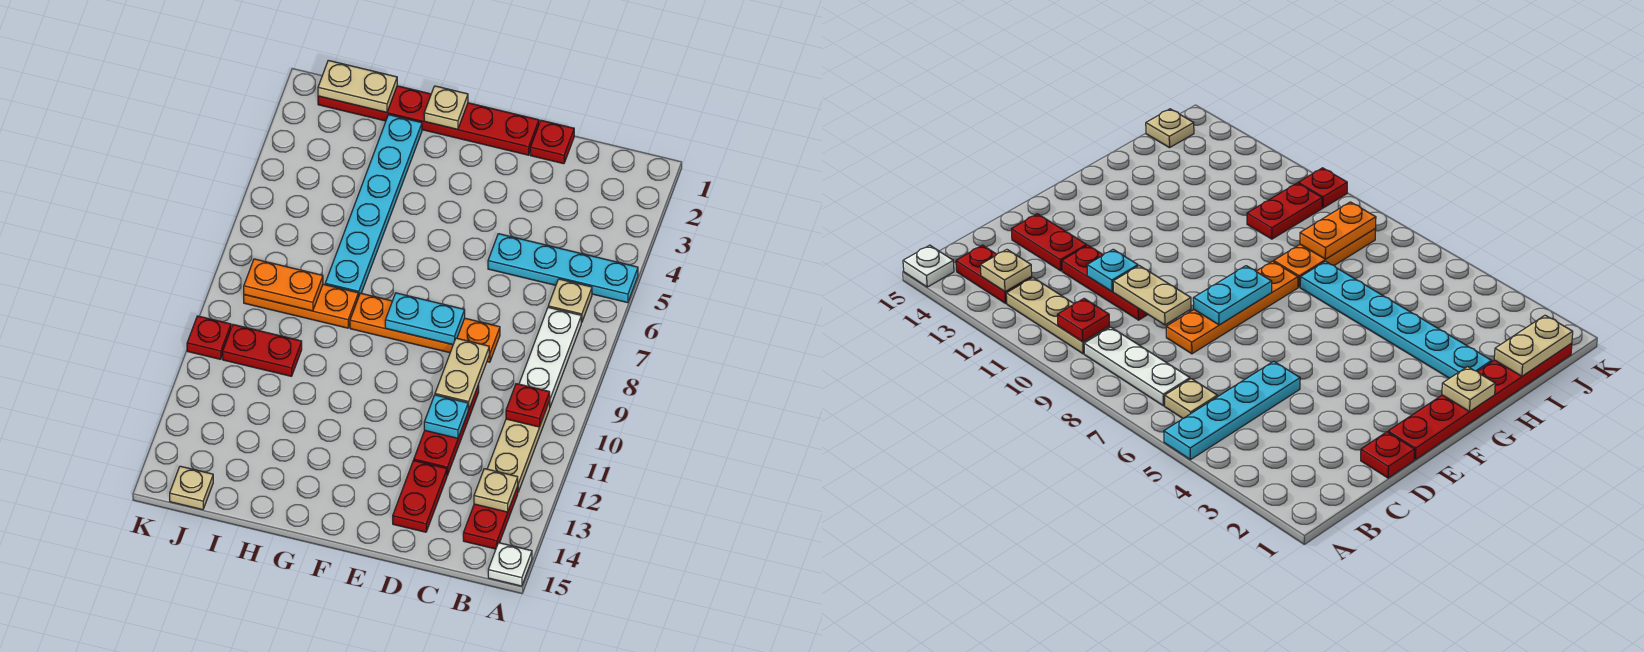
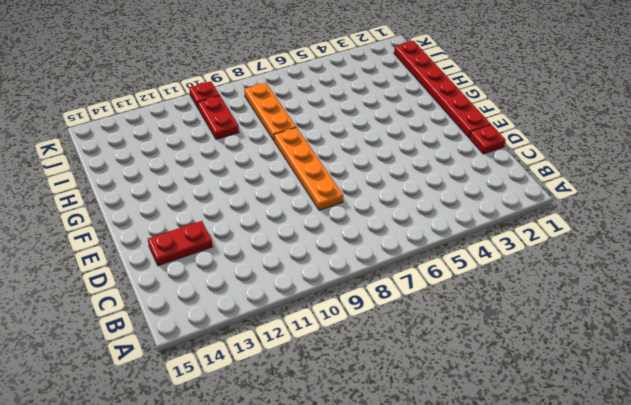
none -> cyan 1x4 plate [488,234,638,303]
none -> white 1x1 plate [488,543,532,586]
none -> tan 1x1 plate [548,279,592,322]

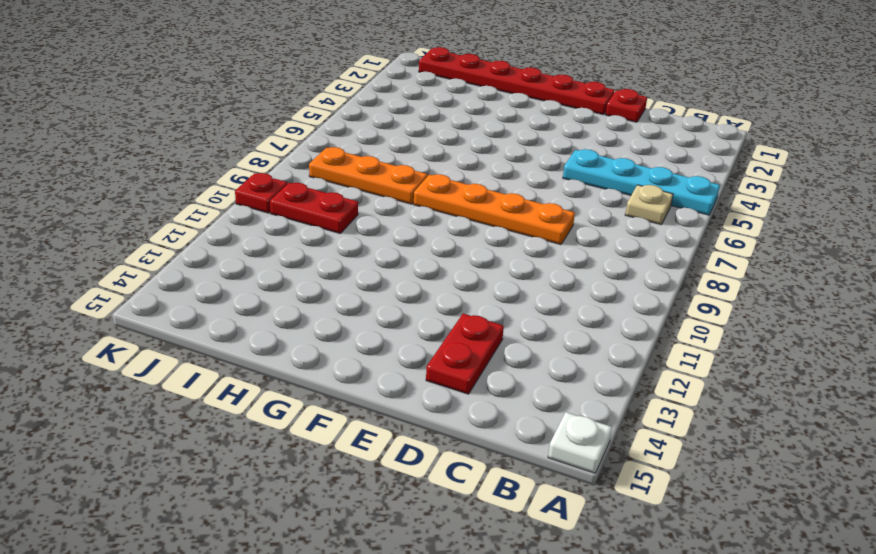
none -> white 1x3 plate [519,307,581,407]
none -> tan 1x3 plate [487,401,550,492]
none -> red 1x2 plate [463,487,518,549]

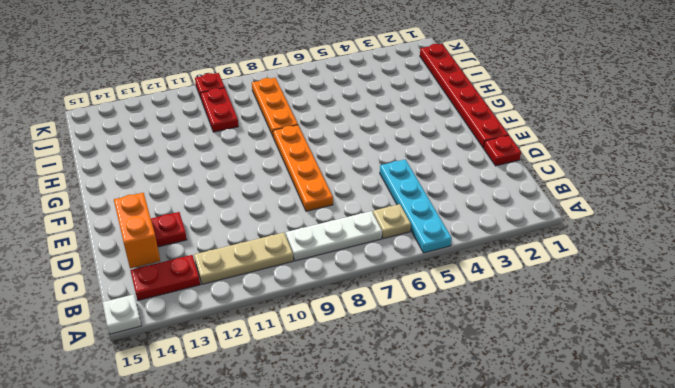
orange 1x2 brick [114,193,160,268] -> none
none -> red 1x3 plate [414,385,479,475]
none -> cyan 1x6 plate [325,115,422,297]
none -> tan 1x1 plate [170,466,213,510]

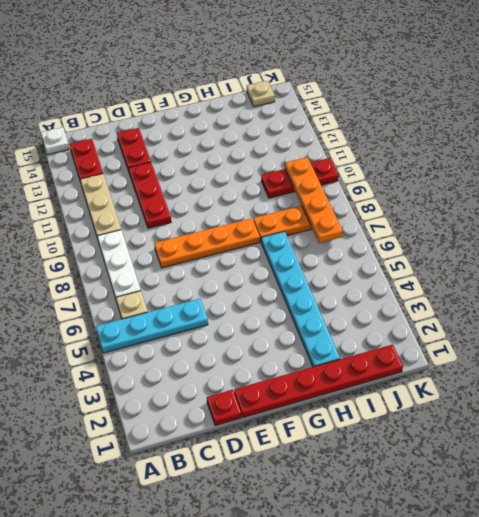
orange 1x4 plate [285,157,343,243] -> orange 1x2 plate [244,259,323,311]
none -> red 1x1 plate [506,384,550,427]
none -> tan 1x1 plate [474,469,518,512]
none -> tan 1x2 plate [435,338,489,410]

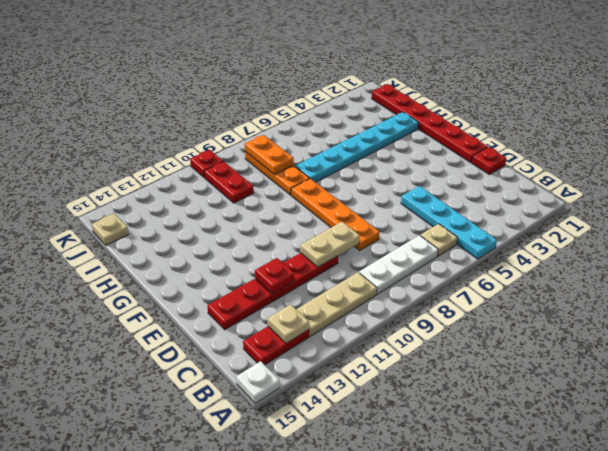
red 1x1 plate [255,258,294,294] -> red 1x1 plate moved to [506,384,550,427]
none -> cyan 1x1 plate [424,395,468,438]
none -> cyan 1x2 plate [385,293,465,345]
none -> tan 1x1 plate [424,86,468,129]

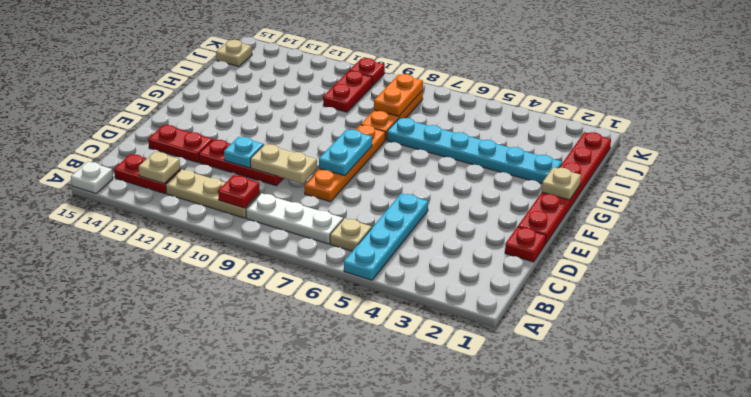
none -> tan 1x2 plate [318,60,397,112]

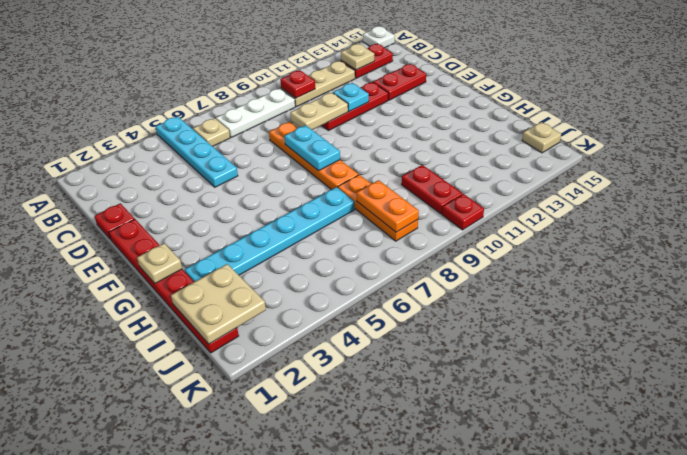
tan 2x2 plate [171,264,266,344] -> tan 1x2 plate [318,60,397,112]

